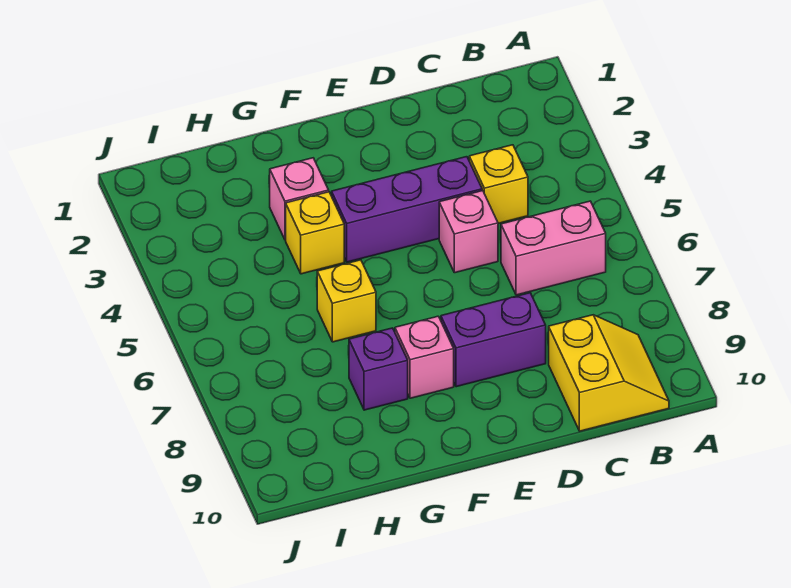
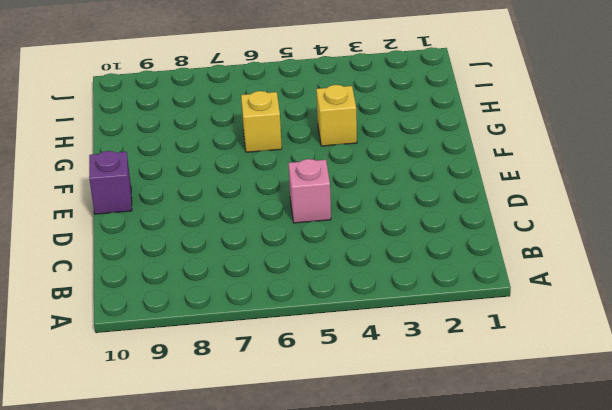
purple 1x1 brick [89,151,132,214] -> purple 1x1 brick moved to [349,328,408,410]
none -> pink 1x2 brick [501,201,606,295]
none -> yellow 2x2 slope [549,315,669,431]

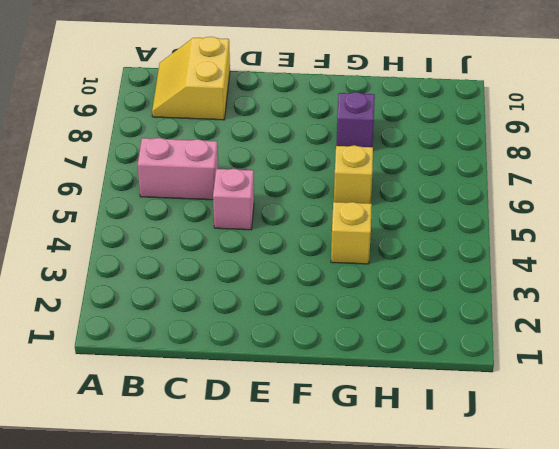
none -> yellow 1x1 brick [469,145,528,223]
none -> purple 1x3 brick [332,157,482,262]

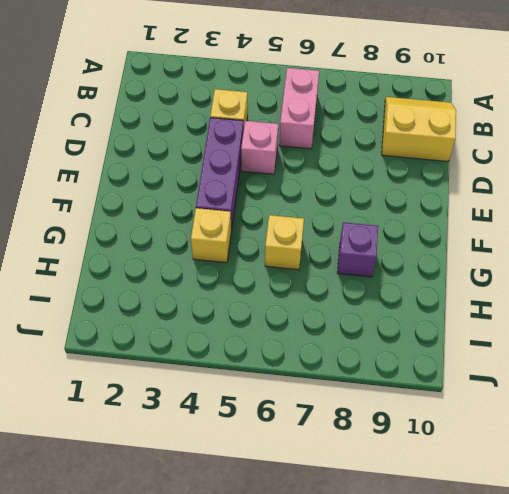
none -> purple 1x2 brick [441,293,546,387]
none -> pink 1x1 brick [395,316,454,398]

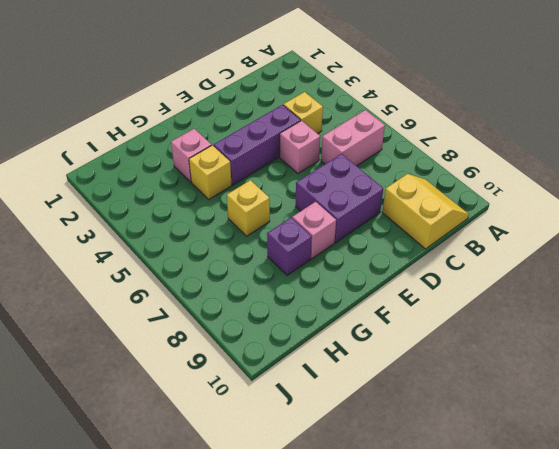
purple 2x2 brick [296,154,383,242] -> purple 1x2 brick [441,293,546,387]

